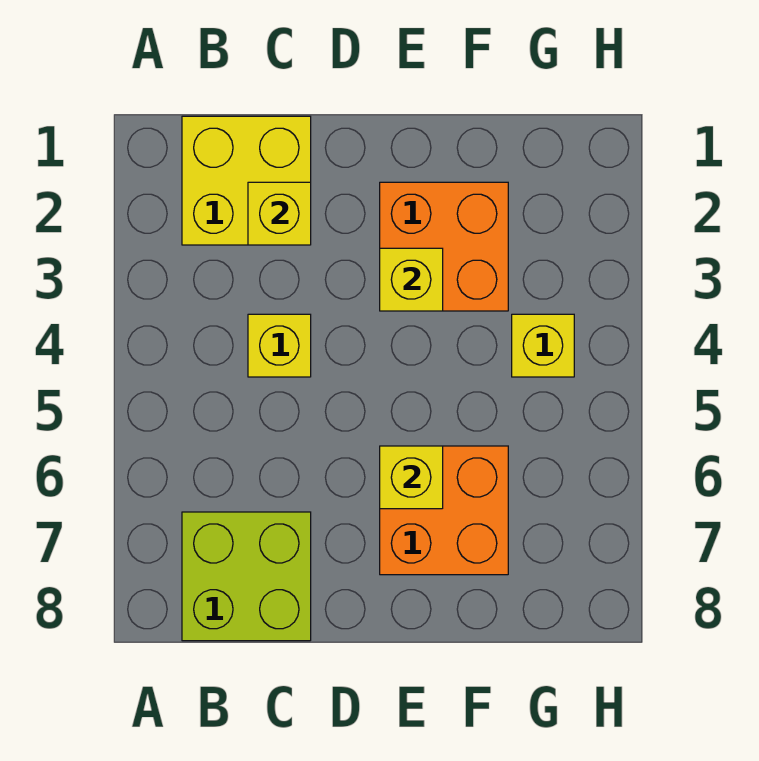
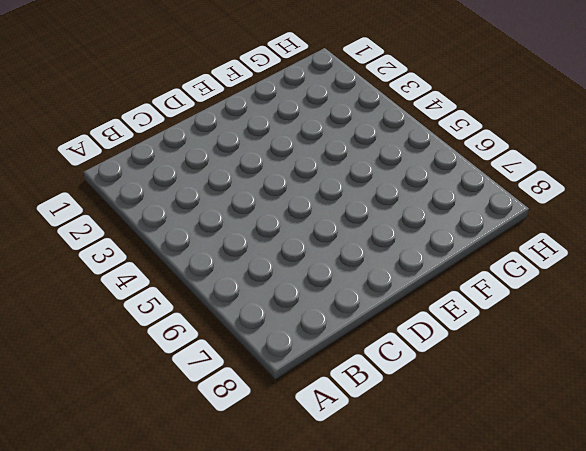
none -> yellow 2x2 brick [182,116,311,245]
none -> lime 2x2 brick [182,512,311,641]

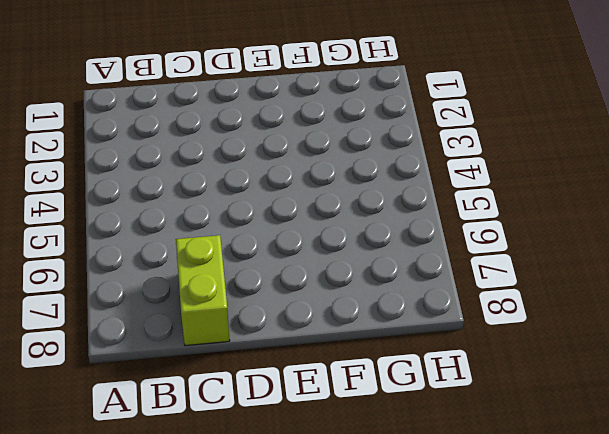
lime 1x2 brick [176,235,230,346] -> lime 2x2 brick [182,512,311,641]
none -> yellow 2x2 brick [182,116,311,245]
none -> yellow 1x1 brick [248,314,311,377]

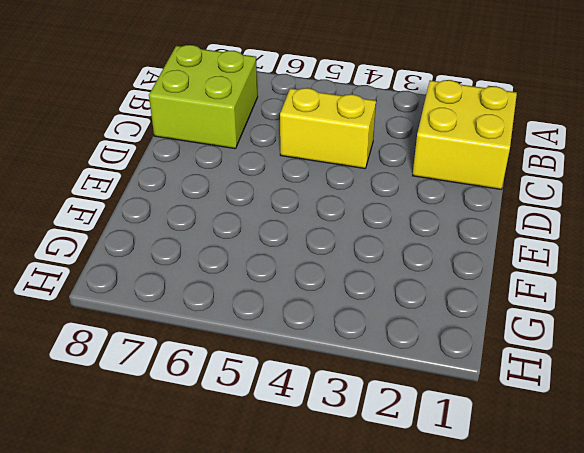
yellow 1x2 brick [280,88,376,169] -> yellow 1x1 brick [248,314,311,377]
none -> orange 2x2 brick [380,182,508,311]
none -> orange 2x2 brick [380,446,508,575]

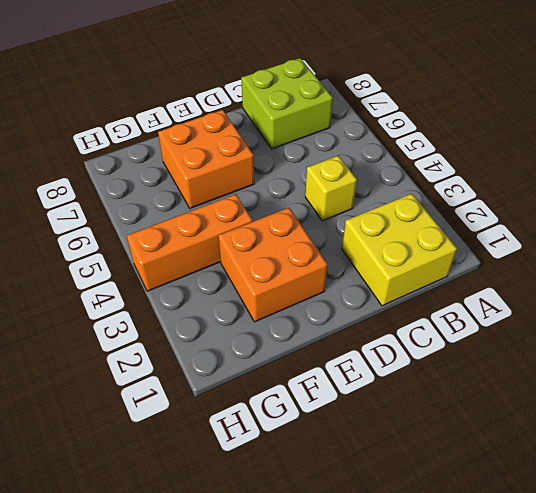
orange 1x3 brick [127,194,253,291] -> yellow 1x1 brick [512,314,574,377]
none -> yellow 1x1 brick [248,182,311,245]
none -> yellow 1x1 brick [380,248,443,311]

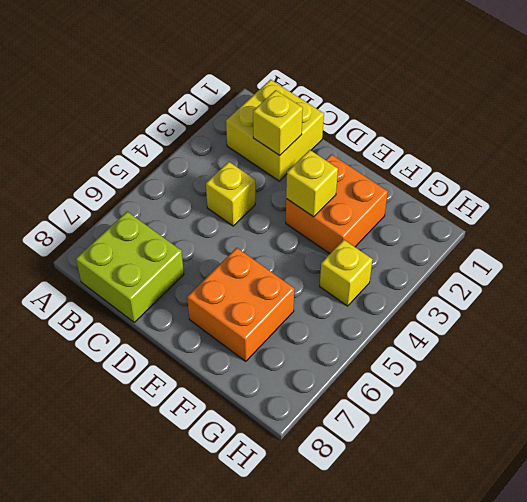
none -> yellow 1x1 brick [380,446,443,509]

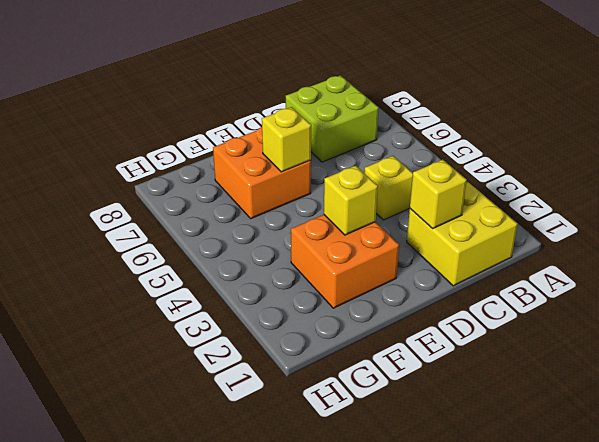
none -> yellow 1x1 brick [512,314,574,377]

